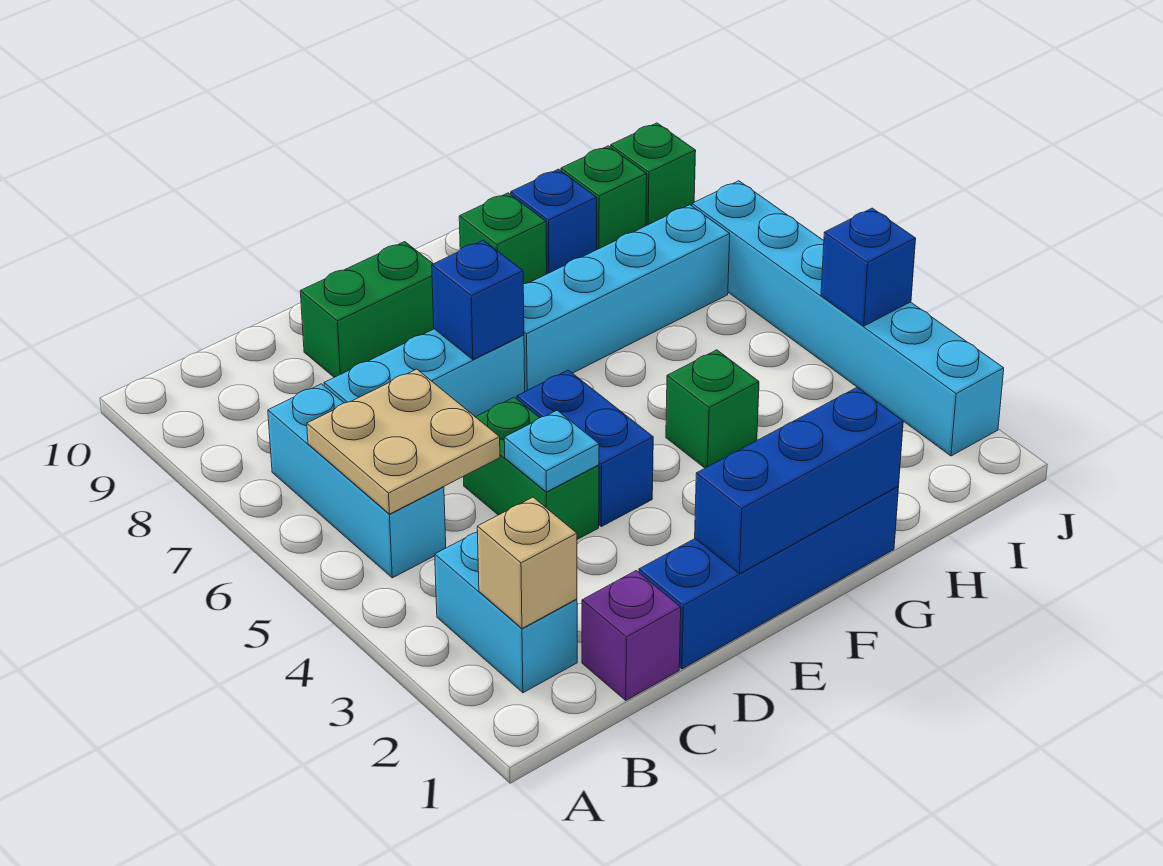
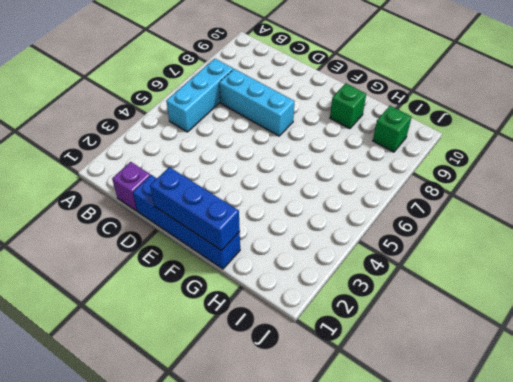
none -> cyan 1x2 brick [435,532,577,693]
none -> green 1x2 brick [464,397,599,540]
none -> green 1x2 brick [300,242,434,377]

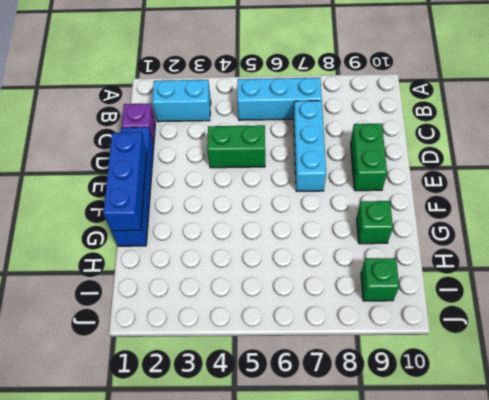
none -> blue 1x2 brick [517,370,653,527]
none -> cyan 1x4 brick [523,205,730,392]
none -> green 1x1 brick [666,350,759,468]

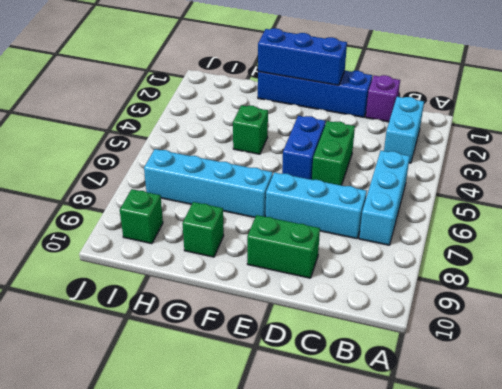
none -> blue 1x1 brick [511,169,597,274]
none -> cyan 1x6 brick [692,181,1004,456]
none -> green 1x1 brick [611,123,696,226]

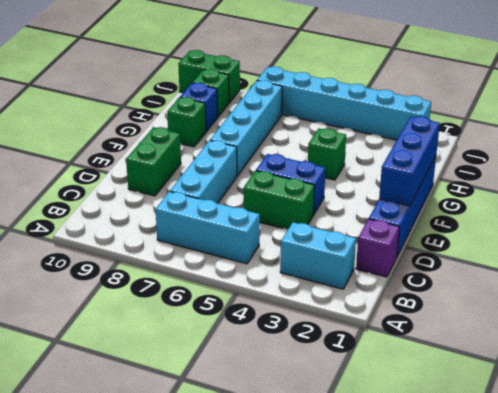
green 1x2 brick [178,50,240,103] -> green 1x1 brick [611,123,696,226]
none -> tan 1x1 brick [477,497,577,628]
none -> tan 2x2 plate [307,369,500,514]
none -> cyan 1x1 plate [504,410,599,492]

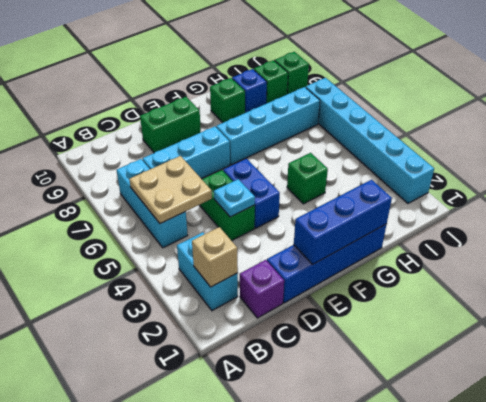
none -> blue 1x1 brick [432,240,524,360]
none -> blue 1x1 brick [821,208,916,326]

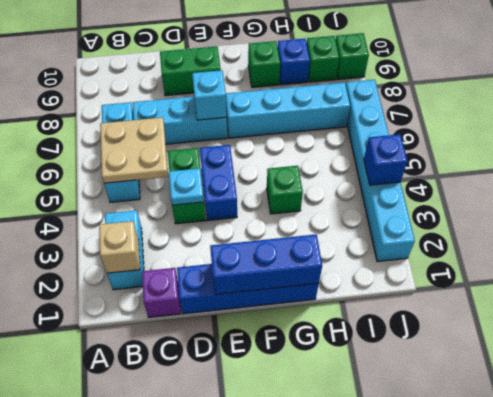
cyan 1x1 brick [192,70,227,120] -> blue 1x1 brick [432,240,524,360]

